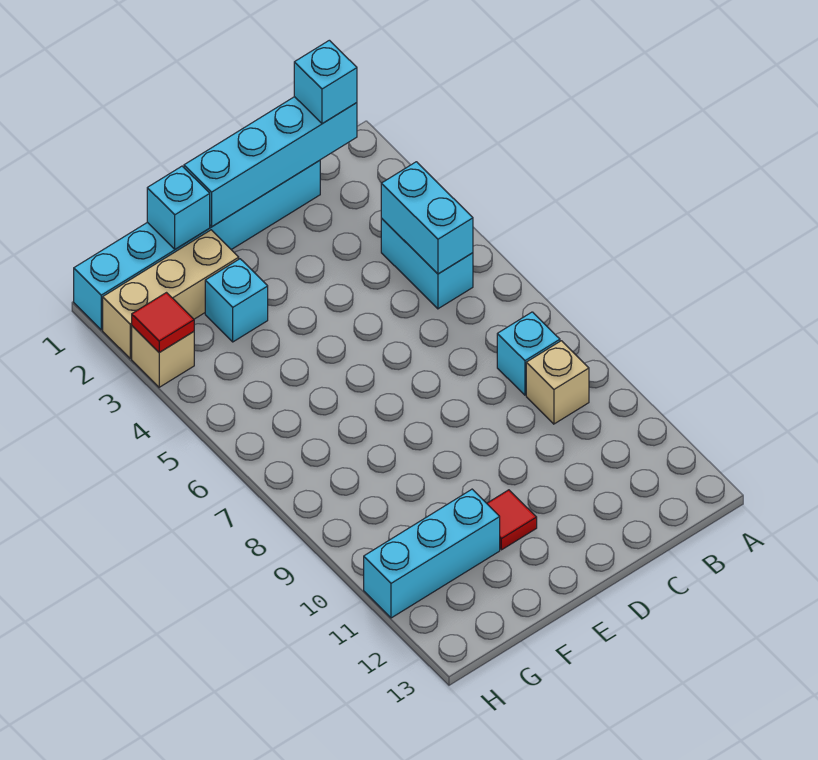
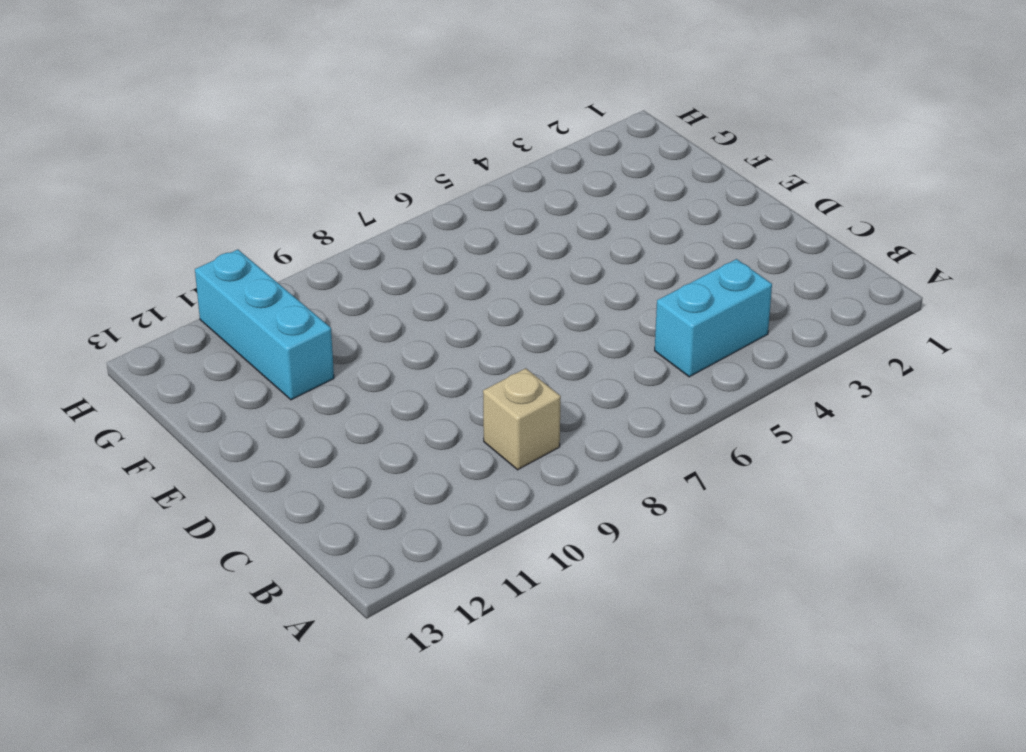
none -> cyan 1x1 brick [497,312,560,395]
none -> cyan 1x6 brick [74,160,320,330]
none -> red 1x1 tile [487,490,537,550]

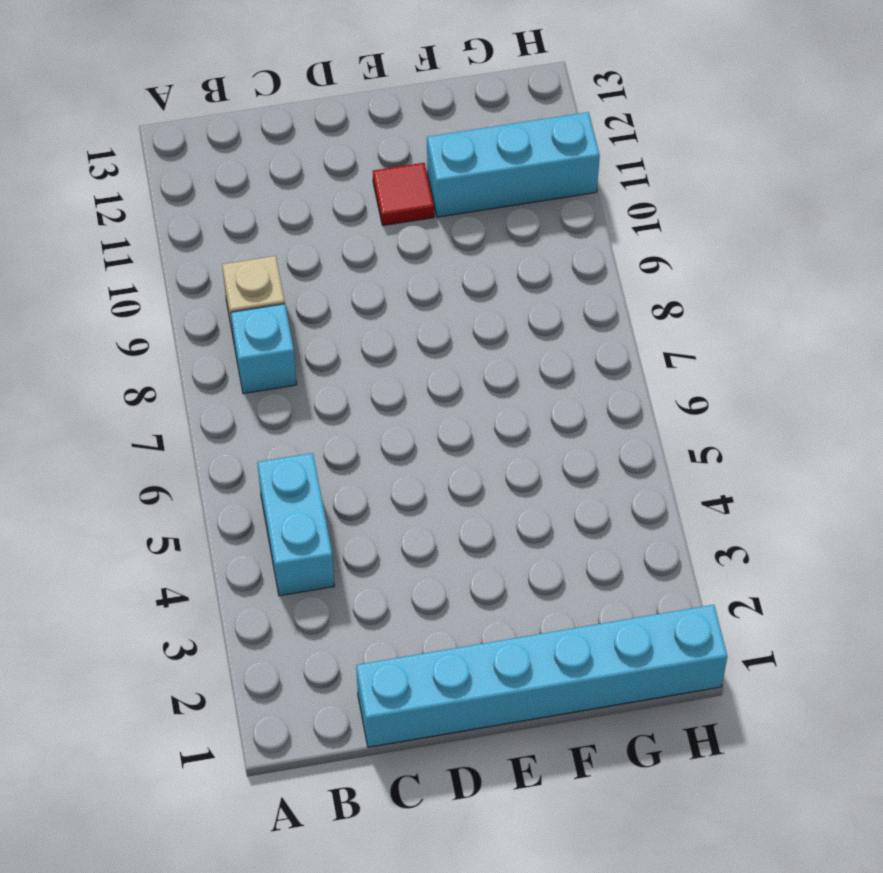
none -> tan 1x3 brick [103,230,239,358]
none -> cyan 1x1 brick [205,259,268,342]
none -> tan 1x1 brick [132,326,194,387]

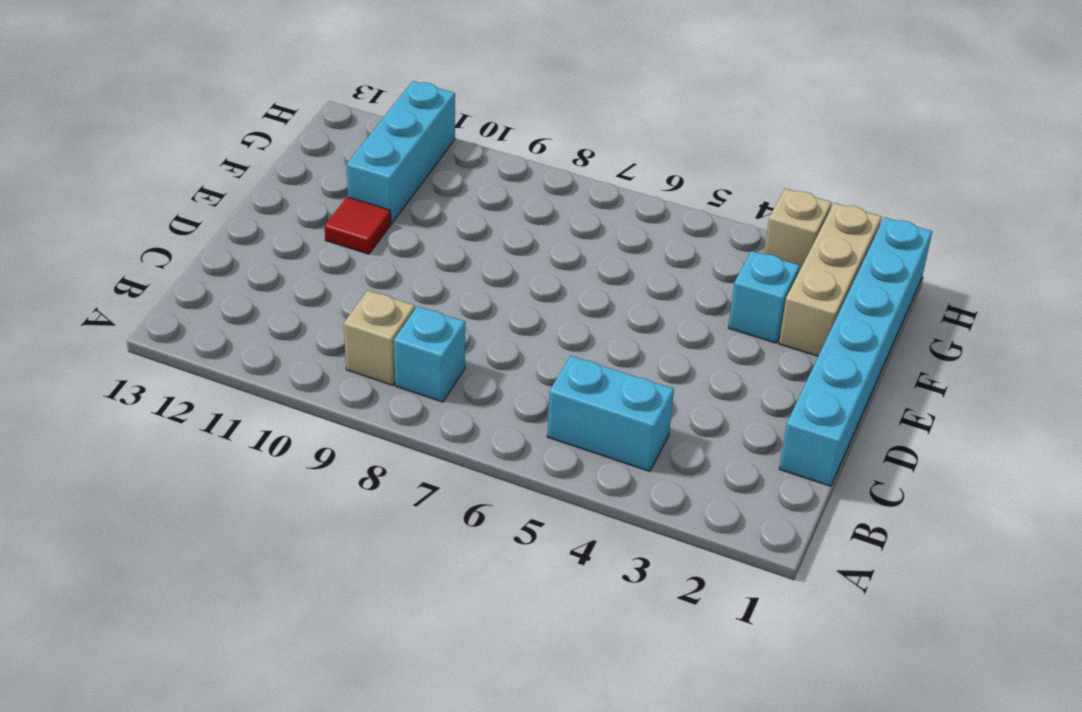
none -> cyan 1x4 brick [184,97,357,226]
none -> cyan 1x2 brick [381,162,473,274]
none -> cyan 1x1 brick [147,166,210,249]

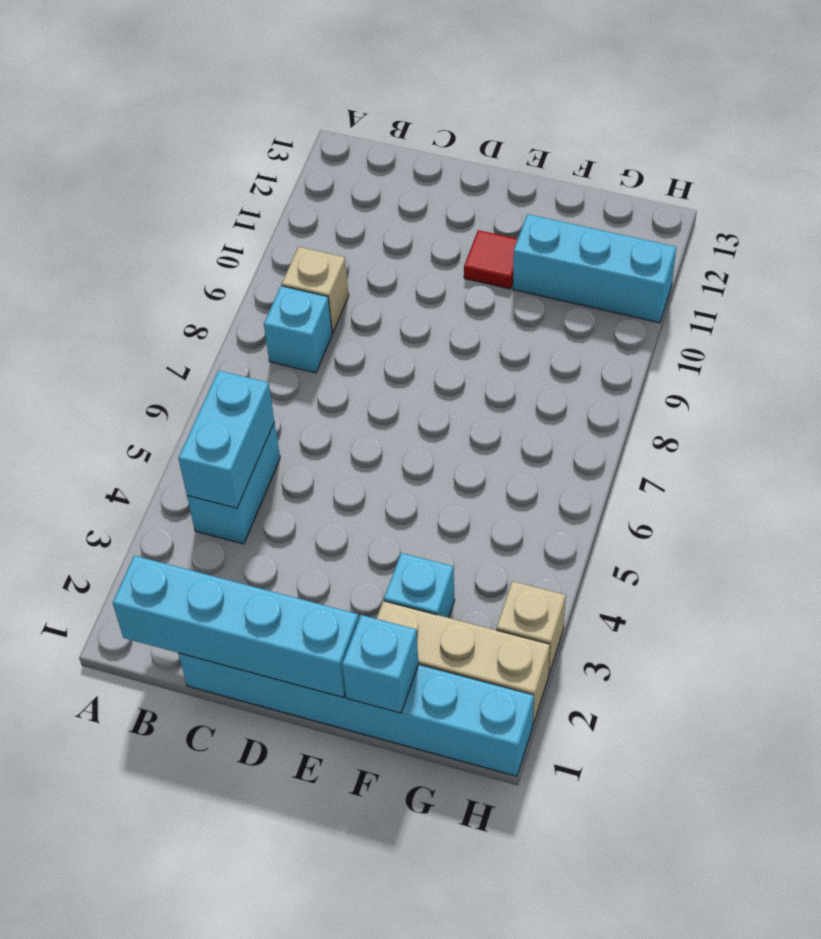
none -> red 1x1 tile [132,293,194,352]
none -> cyan 1x1 brick [294,40,357,124]

